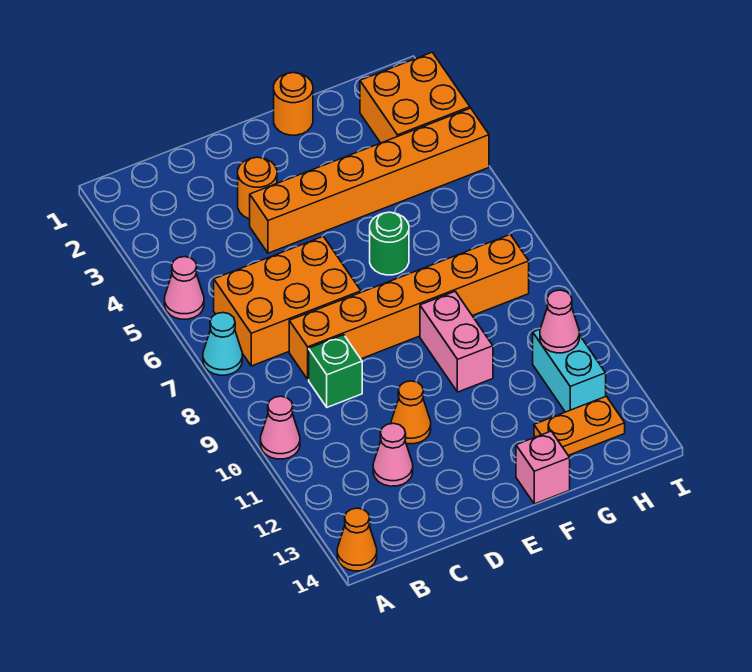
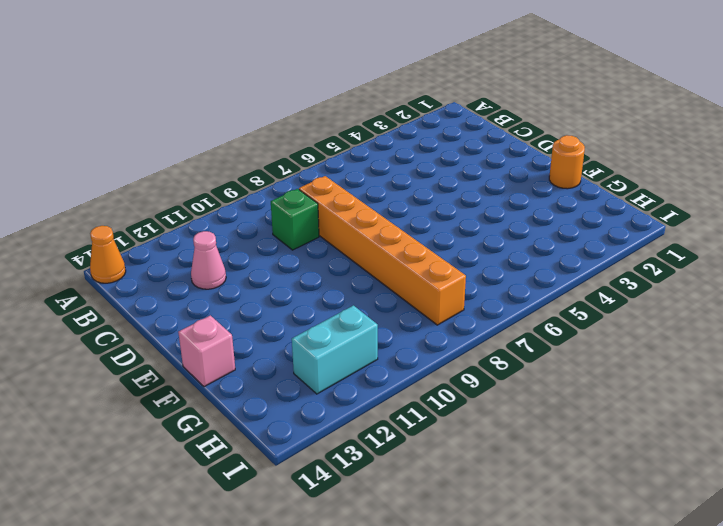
none -> pink 1x1 cone [165,257,204,319]
none -> cyan 1x1 cone [203,313,242,375]
none -> pink 1x1 cone [261,396,300,459]

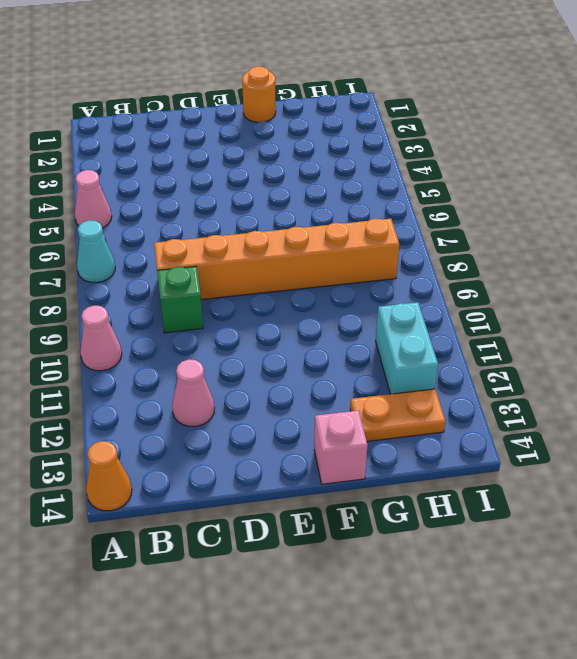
none -> orange 2x3 brick [214,236,361,366]
none -> orange 1x1 round brick [238,157,277,219]
none -> orange 1x6 brick [250,108,489,253]

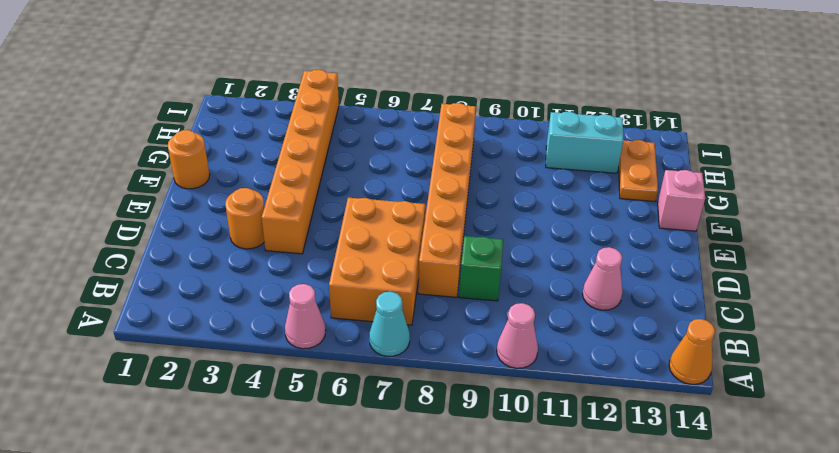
none -> orange 1x1 cone [391,381,431,444]
none -> green 1x1 round brick [370,212,409,275]
none -> pink 1x2 brick [420,292,493,392]

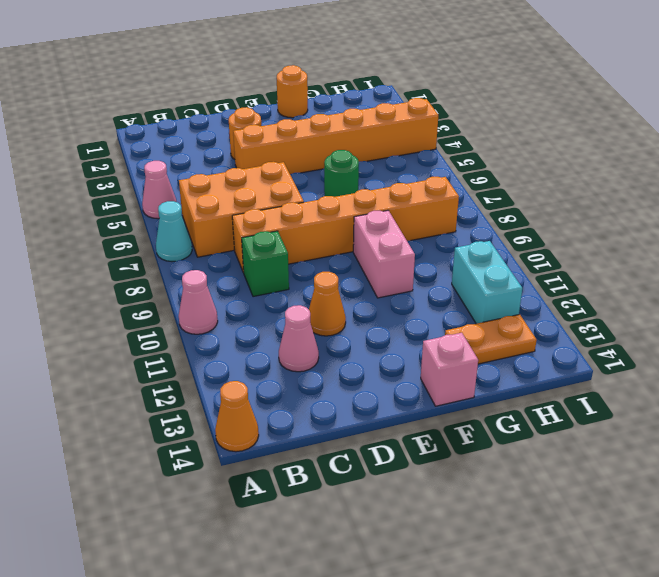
none -> orange 2x2 brick [360,52,470,143]
none -> pink 1x1 cone [540,290,579,353]

